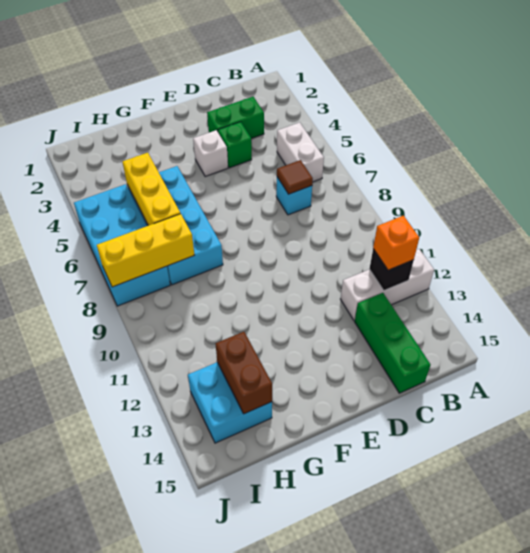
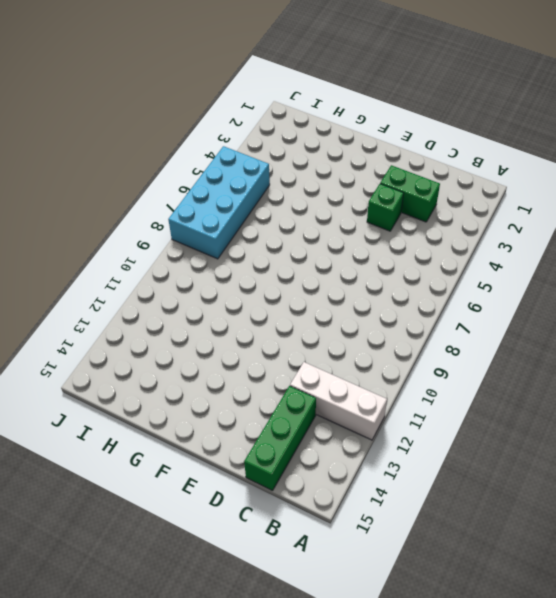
none -> white 1x2 brick [277,122,324,182]
none -> cyan 1x1 brick [276,177,312,215]
none -> white 1x1 brick [193,130,228,177]

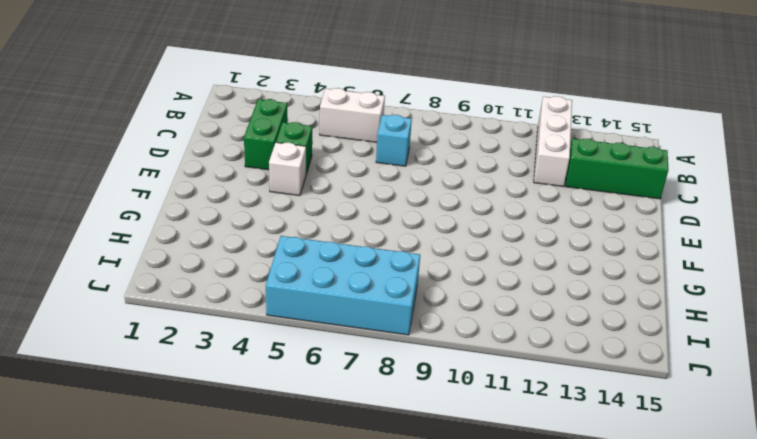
none -> cyan 2x4 brick [127,166,223,285]
none -> cyan 2x2 brick [188,362,272,443]
none -> black 1x1 brick [370,249,414,290]

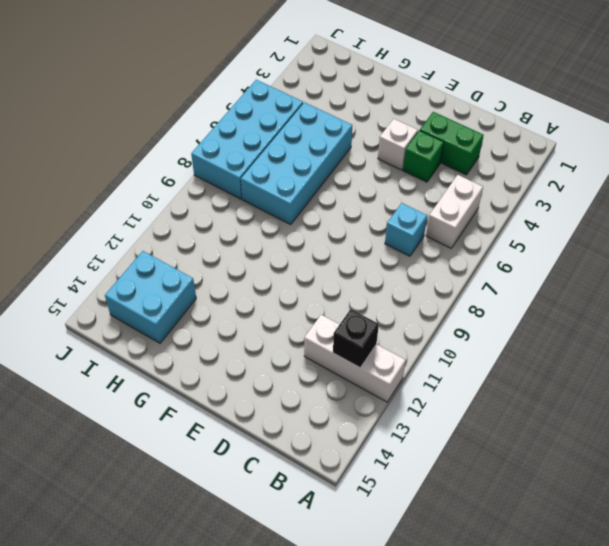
none -> green 1x3 brick [355,293,431,393]
none -> brown 1x1 tile [277,160,313,194]
none -> yellow 1x3 brick [123,153,180,226]

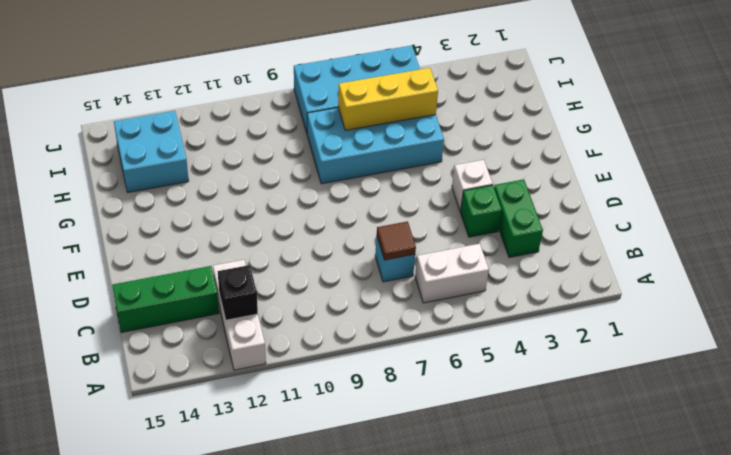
none -> yellow 1x3 brick [97,214,194,287]
none -> brown 1x2 brick [216,332,272,414]
none -> orange 1x1 brick [373,216,419,270]

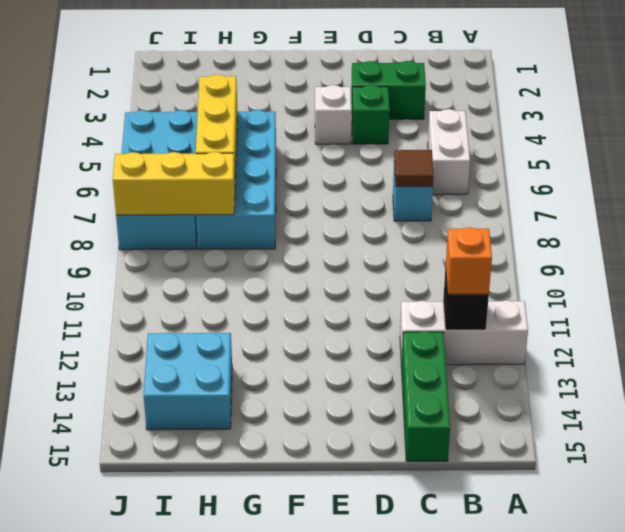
none -> brown 1x2 brick [216,332,272,414]

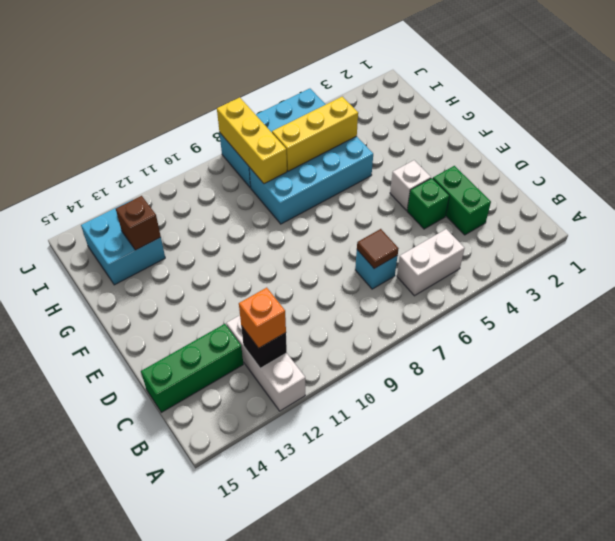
brown 1x1 brick [116,196,161,250] -> brown 1x2 brick [216,332,272,414]

